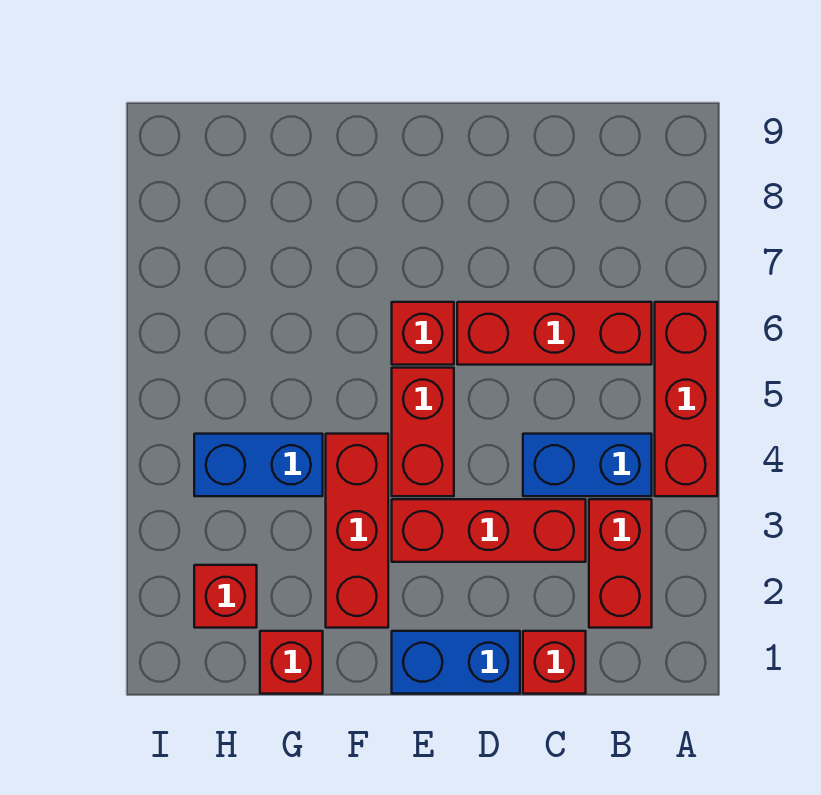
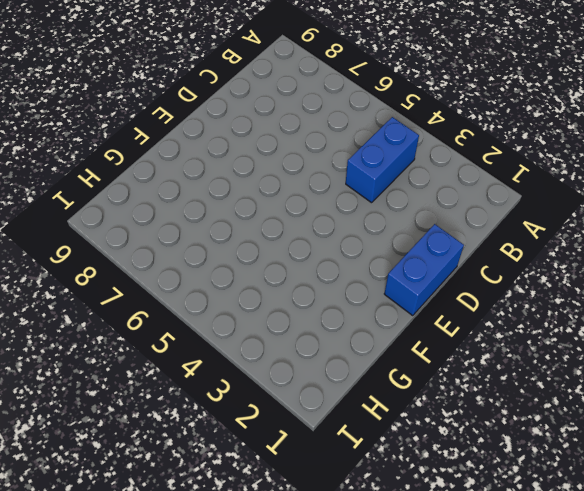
none -> red 1x3 brick [655,302,717,496]
none -> red 1x2 brick [589,499,652,628]
none -> red 1x3 brick [457,302,652,365]

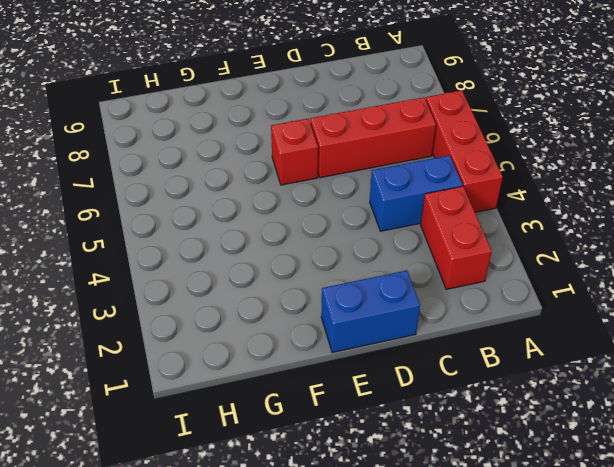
none -> red 1x1 brick [523,631,586,694]
none -> red 1x3 brick [392,499,586,562]
none -> red 1x2 brick [392,368,454,496]

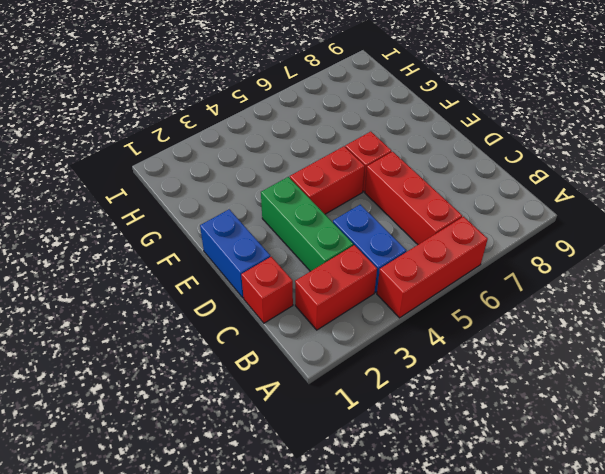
green 1x3 brick [261,177,353,271] -> red 1x3 brick [392,499,586,562]
none -> red 1x3 brick [326,434,388,628]
none -> red 1x1 brick [260,631,323,694]
none -> blue 1x2 brick [194,434,323,496]

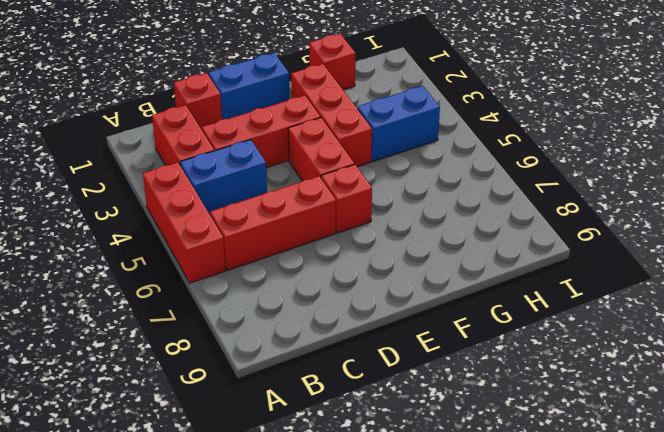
none -> red 1x1 brick [194,565,257,628]

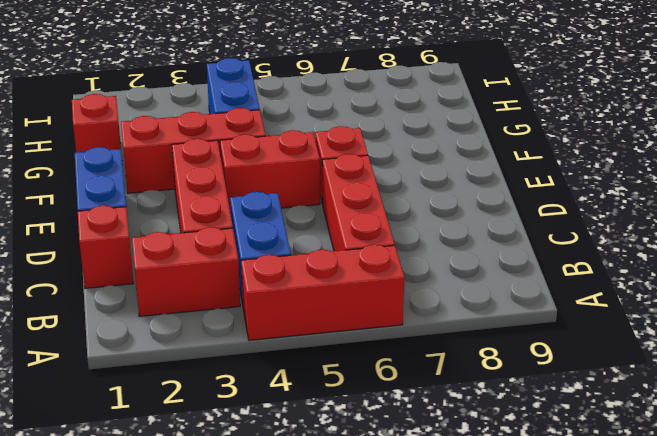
none -> red 1x1 brick [194,565,257,628]

